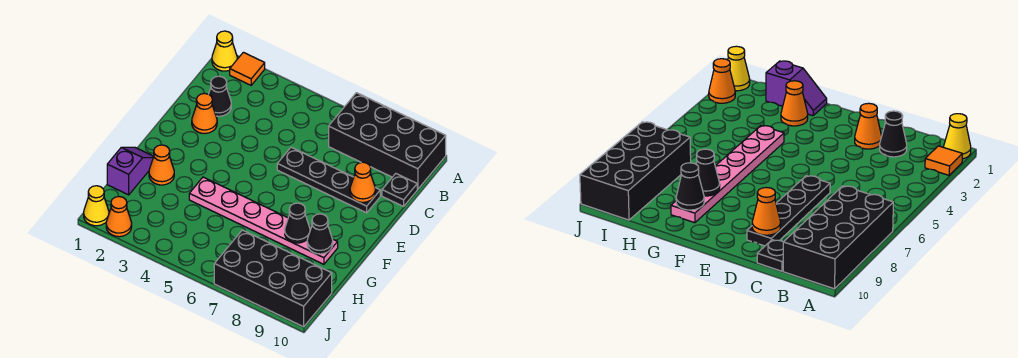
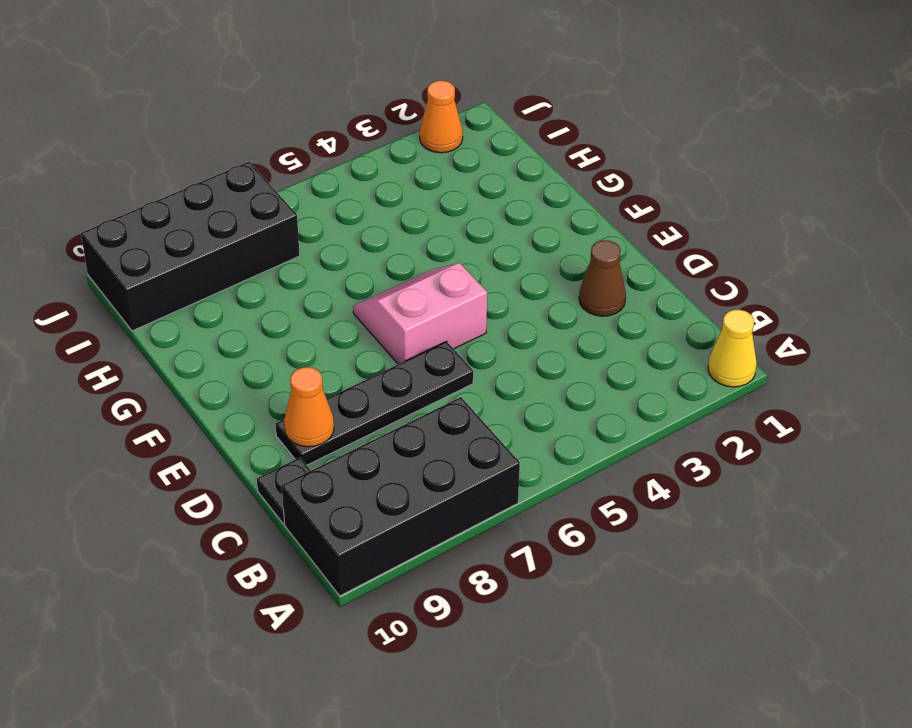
brown 1x1 cone [579,240,626,316] -> orange 1x1 cone [192,93,217,133]
pink 2x2 slope [353,263,487,364] -> none
none -> orange 1x1 tile [230,52,265,85]
none -> black 1x1 cone [209,76,231,116]
none -> purple 1x2 slope [107,147,154,195]

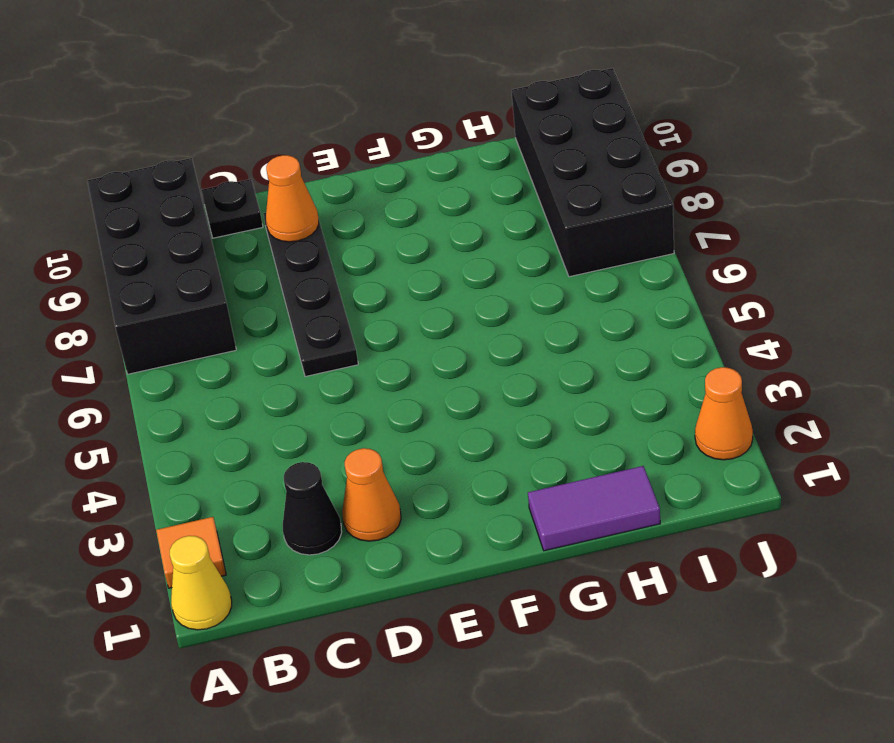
purple 1x2 tile [528,466,660,551] -> purple 1x2 slope [107,147,154,195]
none -> orange 1x1 cone [149,145,174,185]
none -> pink 1x6 plate [189,177,338,264]
none -> yellow 1x1 cone [84,186,109,226]

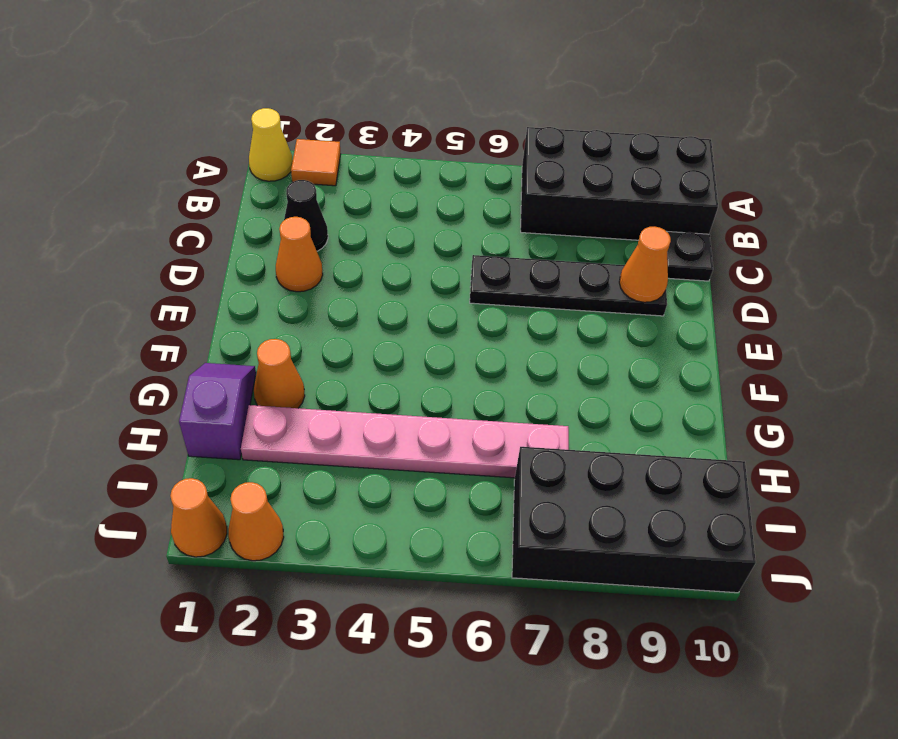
pink 1x6 plate [241,405,569,478] -> pink 1x6 plate moved to [189,177,338,264]
orange 1x1 cone [170,478,227,557] -> yellow 1x1 cone [84,186,109,226]
none -> black 1x1 cone [285,203,310,243]
none -> black 1x1 cone [307,214,333,254]

